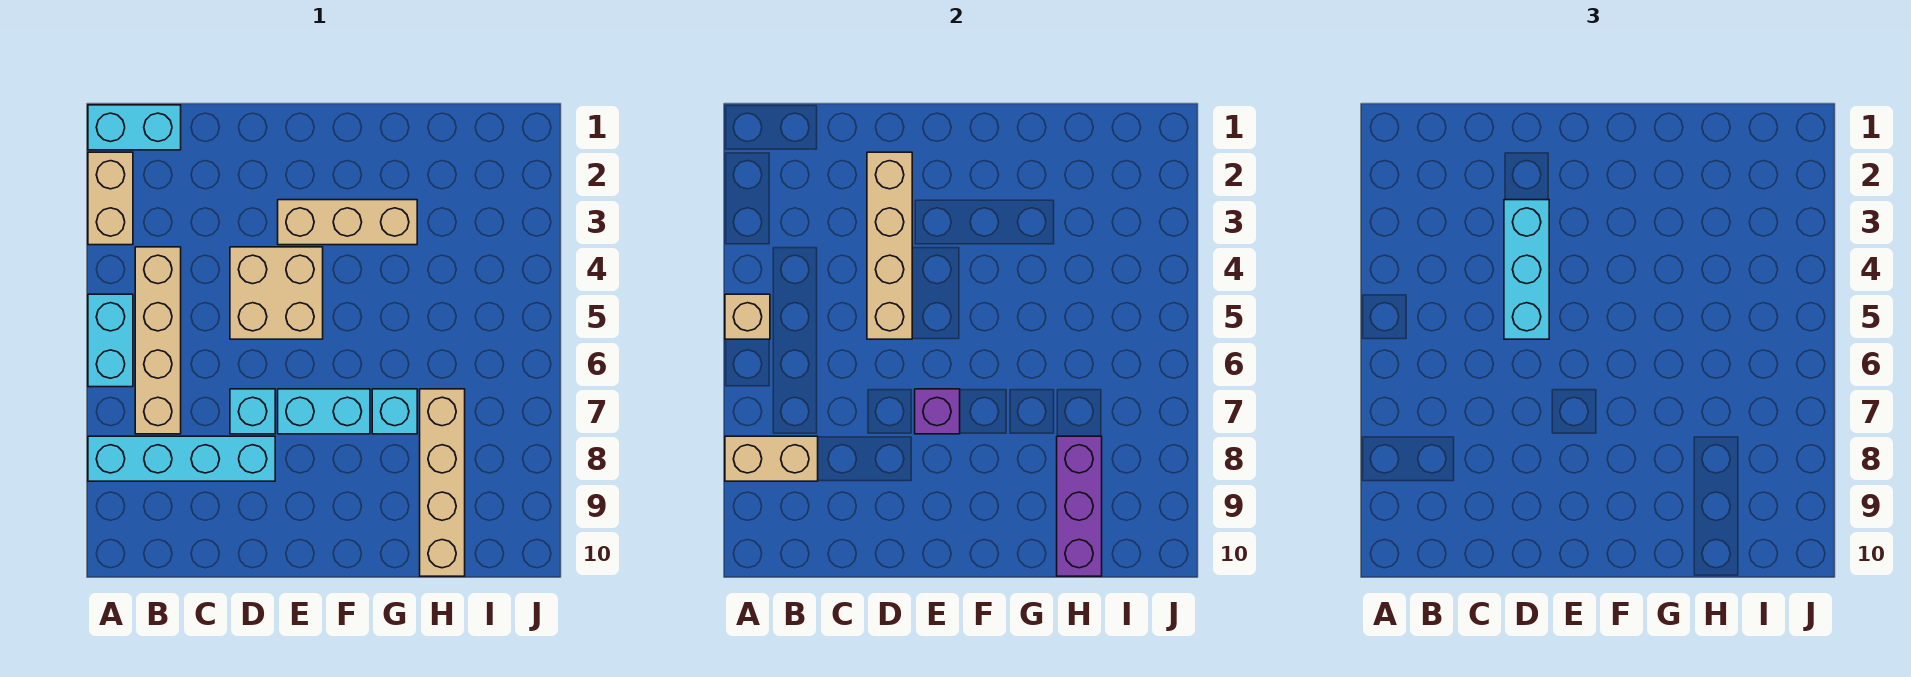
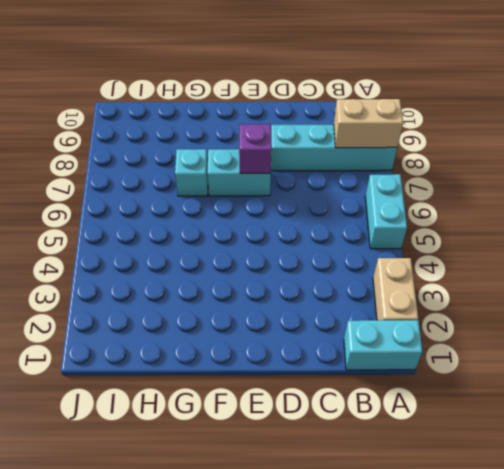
none -> tan 1x4 brick [135,247,181,434]
none -> tan 2x2 brick [230,247,323,339]
none -> cyan 1x1 brick [230,389,275,434]

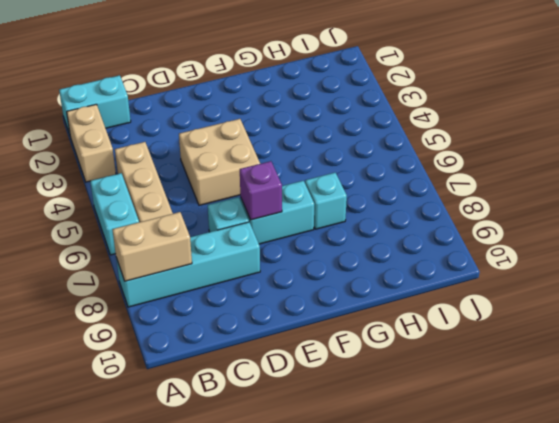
none -> tan 1x3 brick [278,200,417,245]
none -> tan 1x4 brick [420,389,465,576]
none -> tan 1x1 brick [725,294,770,339]

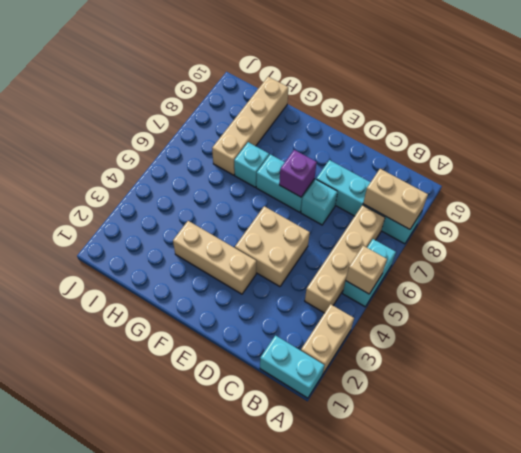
none -> tan 1x4 brick [867,152,912,339]
none -> purple 1x3 brick [1057,436,1102,576]
none -> cyan 1x3 brick [1504,200,1549,339]

